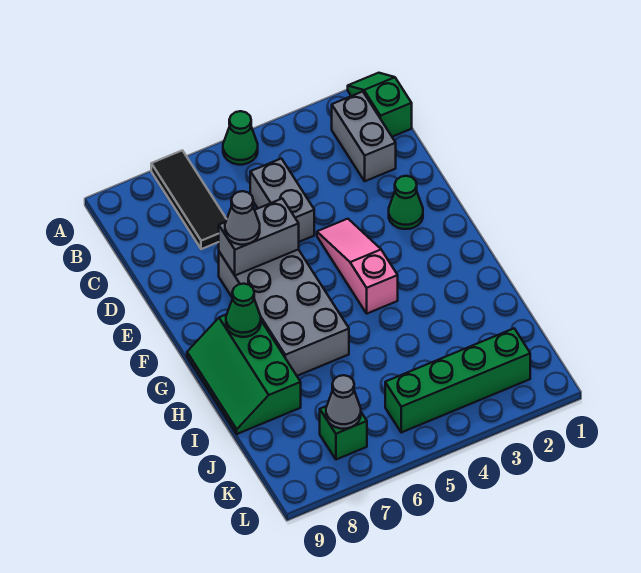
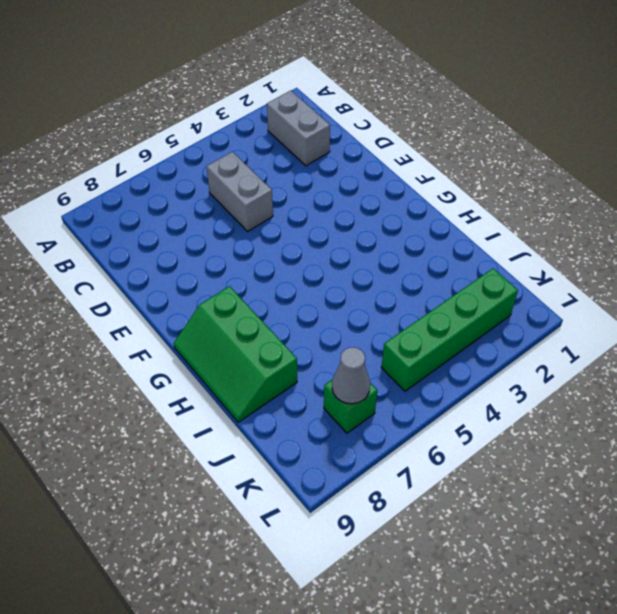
none -> green 1x2 slope [348,73,412,137]
none -> green 1x1 cone [223,111,258,165]
none -> black 1x3 tile [151,150,227,249]

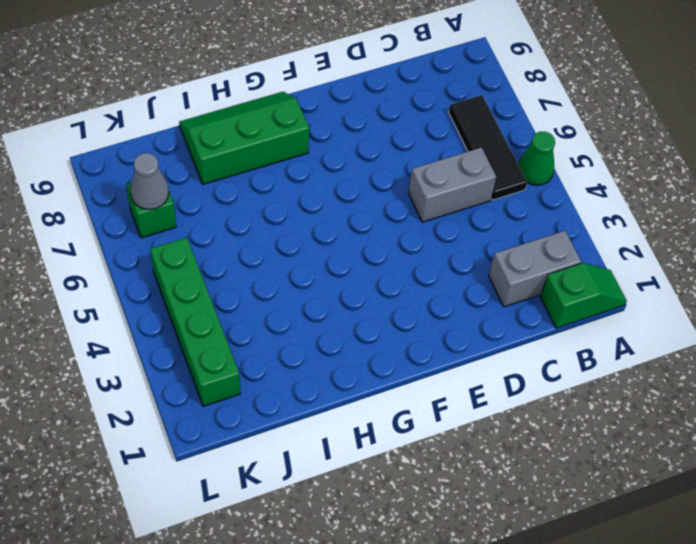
black 1x3 tile [449,95,527,200] -> black 1x3 tile turned to [151,150,227,249]
none -> green 1x1 cone [389,176,423,229]
none -> pink 1x3 slope [317,219,398,314]
none -> grey 2x4 brick [219,249,349,376]

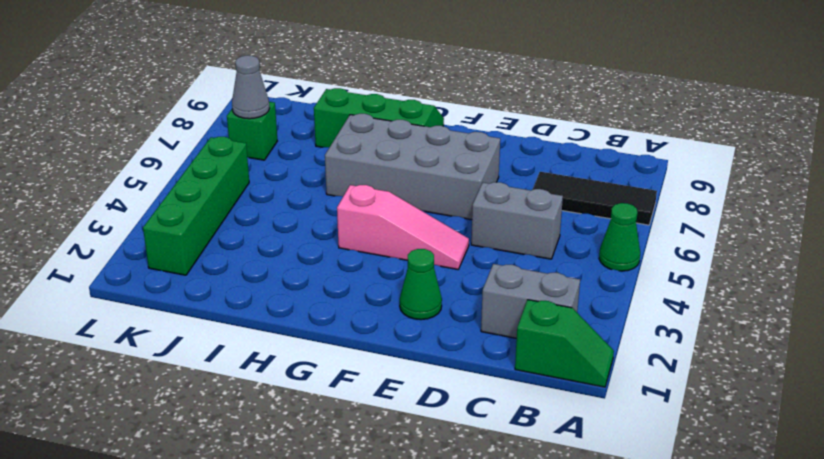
none -> grey 1x2 brick [219,199,299,275]
none -> green 1x1 cone [226,284,261,337]
none -> grey 1x1 cone [225,191,260,245]

